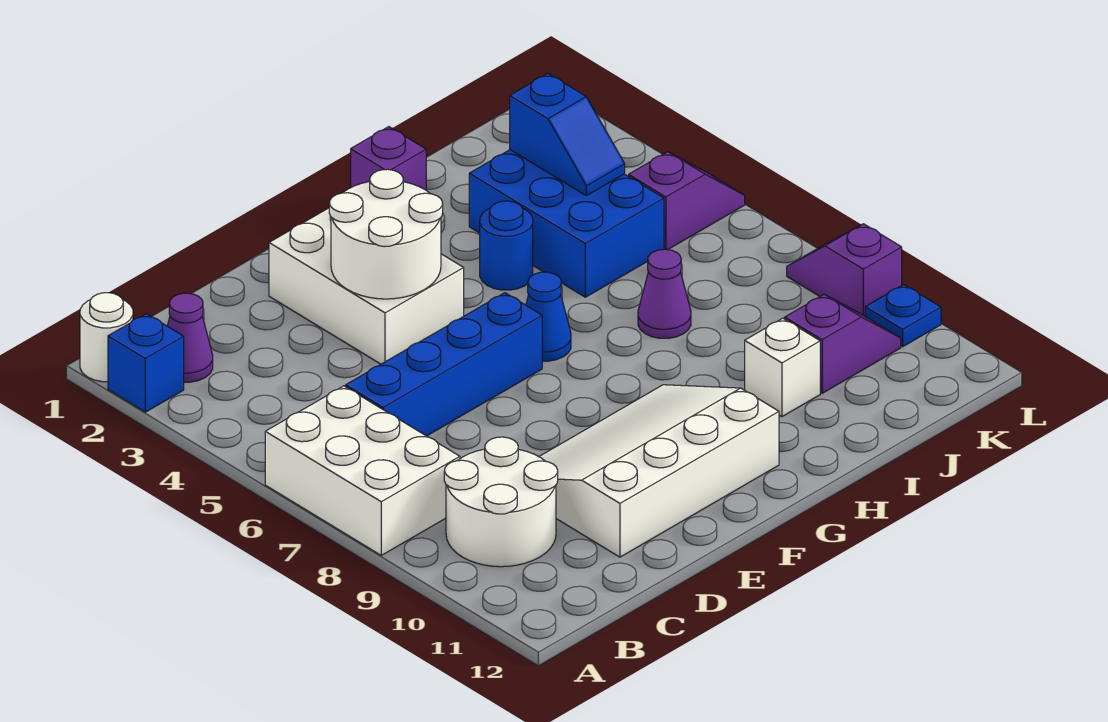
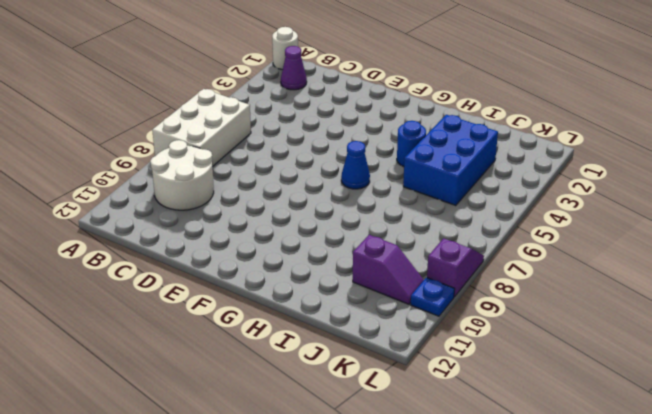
none -> blue 1x1 brick [108,314,184,412]
none -> blue 1x4 brick [346,293,542,436]
none -> white 3x4 slope [539,385,779,557]

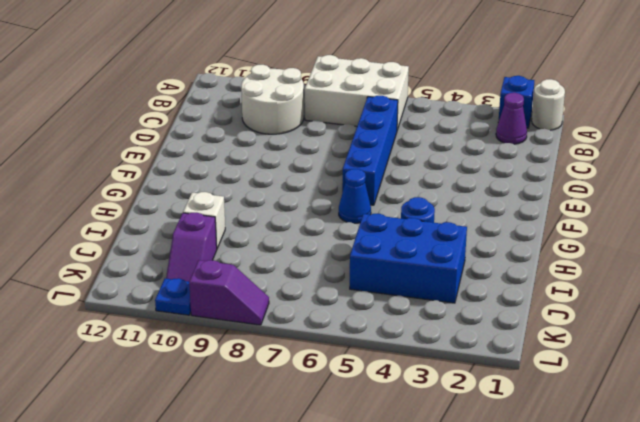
none -> white 3x4 slope [539,385,779,557]
none -> white 2x3 brick [269,208,464,364]
none -> purple 1x1 brick [351,127,426,190]

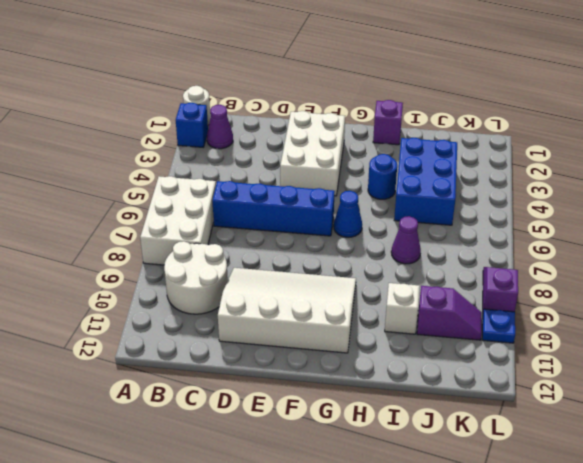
none -> purple 1x2 slope [629,152,745,250]
none -> white 2x2 round brick [329,169,443,299]
none -> blue 1x2 slope [510,74,625,196]

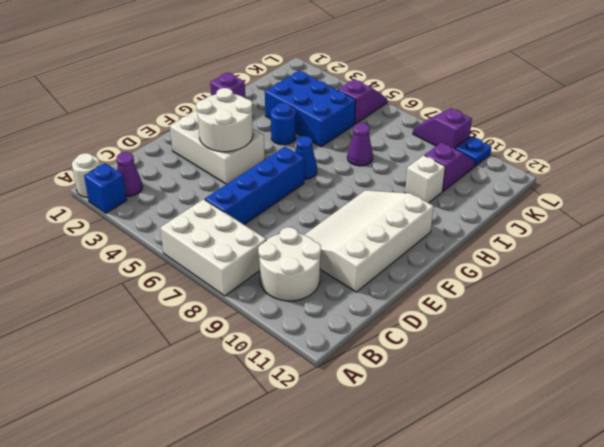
none -> blue 1x2 slope [510,74,625,196]

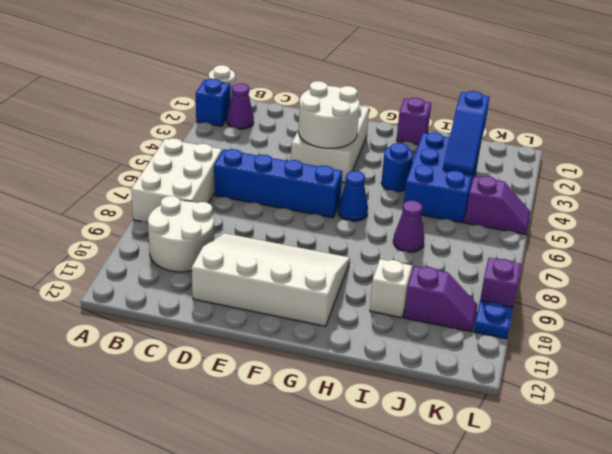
blue 1x3 slope [443,91,490,175] -> blue 1x2 slope [510,74,625,196]

